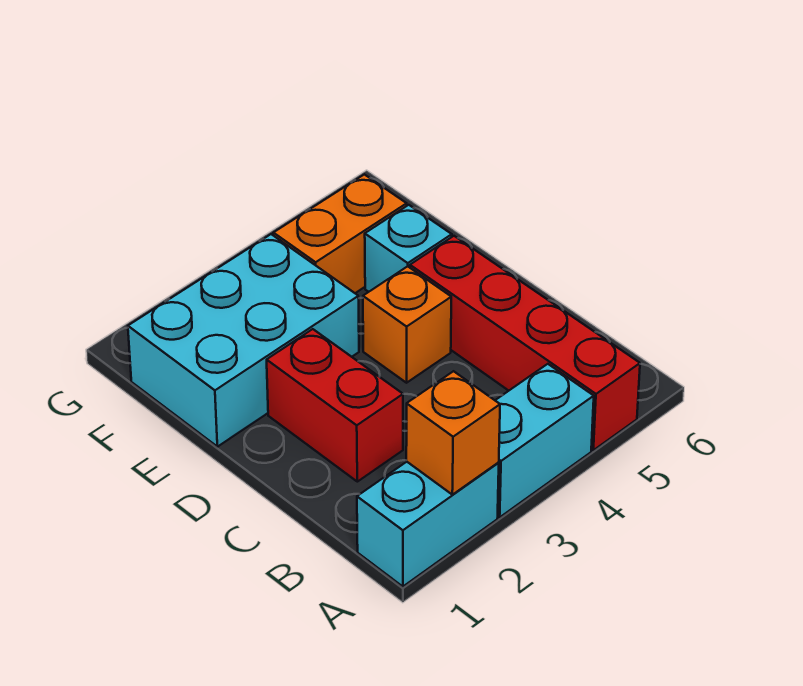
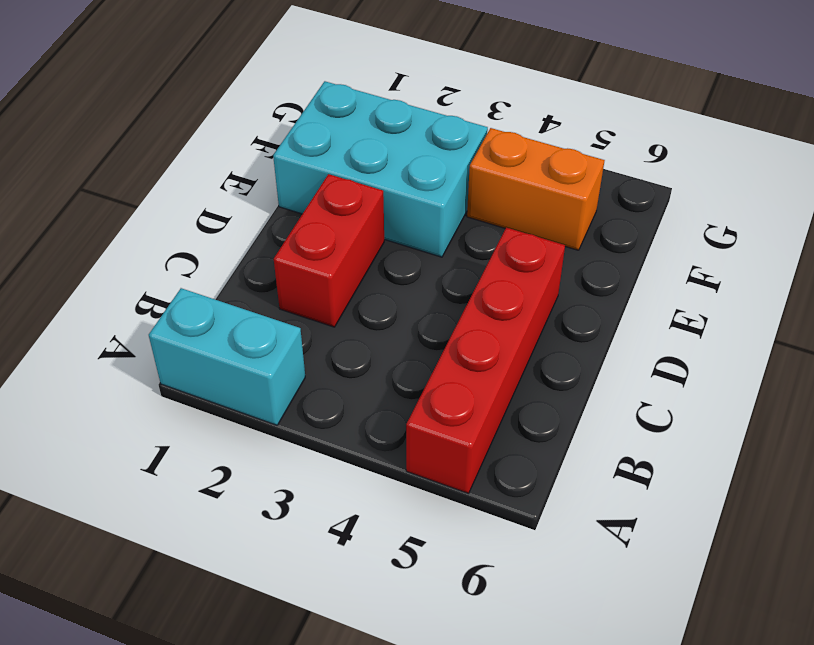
none -> cyan 1x2 brick [495,364,594,517]
none -> orange 1x1 brick [363,266,451,383]

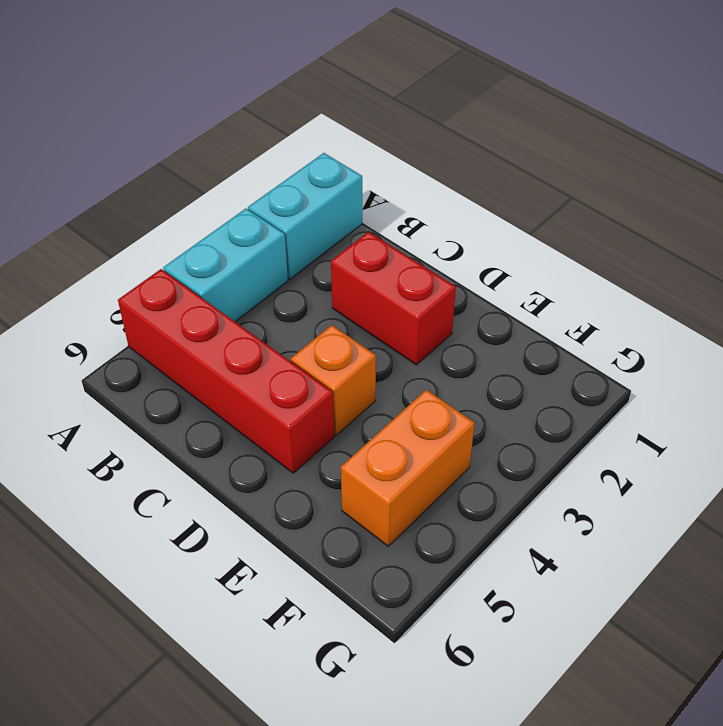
none -> cyan 2x3 brick [128,234,359,447]
none -> cyan 1x1 brick [365,205,452,292]

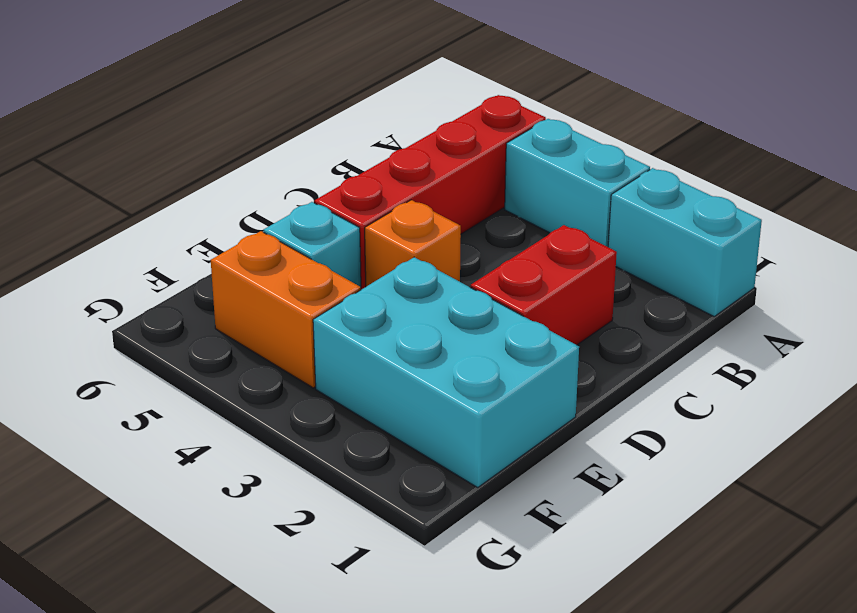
none -> orange 1x1 brick [406,371,500,495]

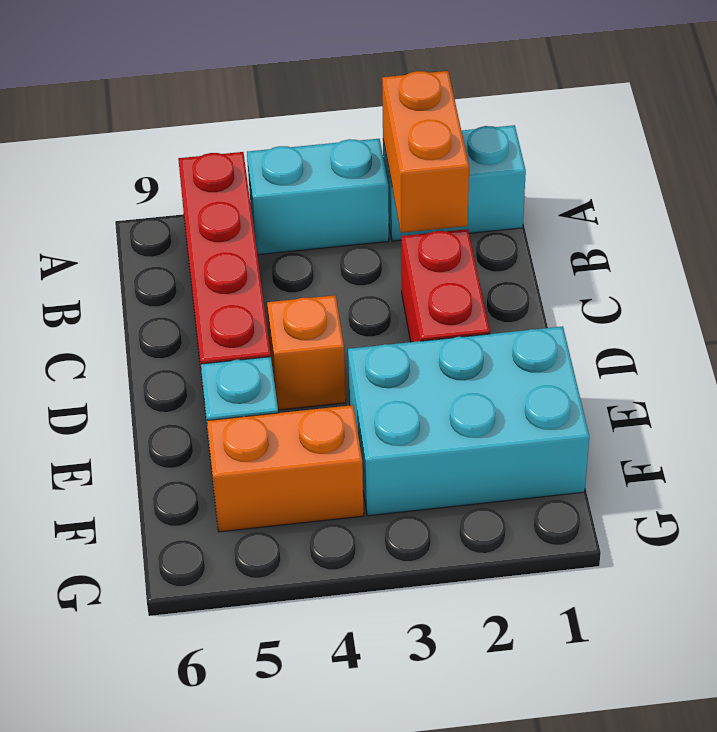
orange 1x2 brick [382,71,469,233] -> orange 1x1 brick [406,371,500,495]

